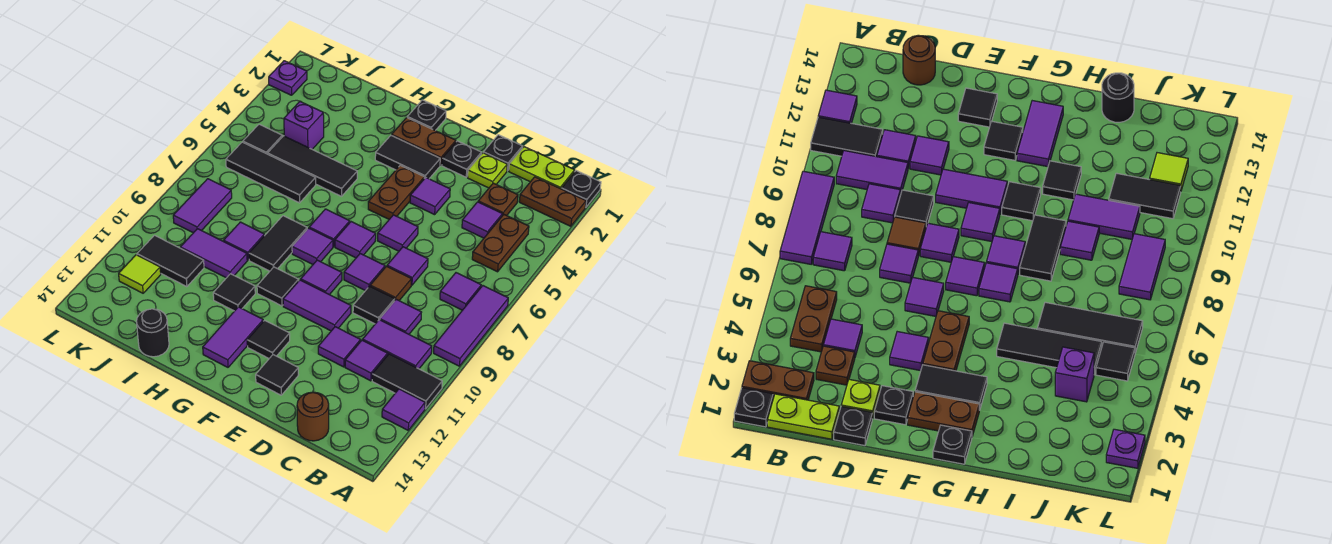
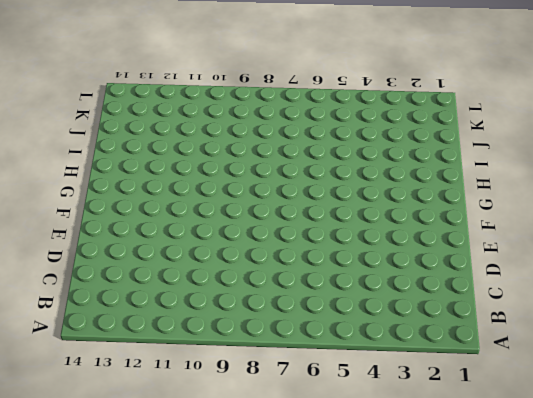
none -> black 1x1 plate [562,171,601,207]
none -> brown 1x2 plate [519,177,586,226]
none -> purple 1x3 tile [434,286,508,366]
none -> black 1x2 tile [372,354,442,409]

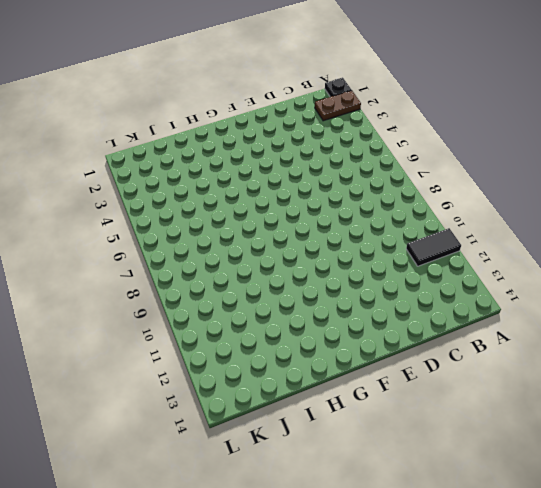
none -> purple 1x3 tile [434,286,508,366]
none -> purple 1x1 tile [382,389,425,430]
none -> lime 1x2 plate [509,147,575,189]
none -> brown 1x2 plate [472,215,529,272]

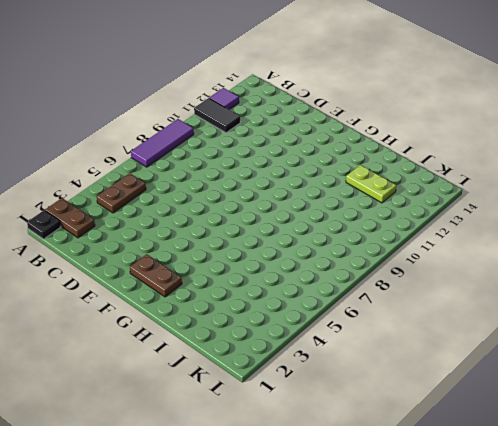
lime 1x2 plate [346,165,396,203] -> lime 1x2 plate moved to [509,147,575,189]
none -> purple 1x1 tile [440,273,481,310]
none -> purple 1x2 tile [363,320,432,369]
none -> brown 1x1 plate [478,183,518,216]
none -> purple 1x1 tile [462,202,502,238]

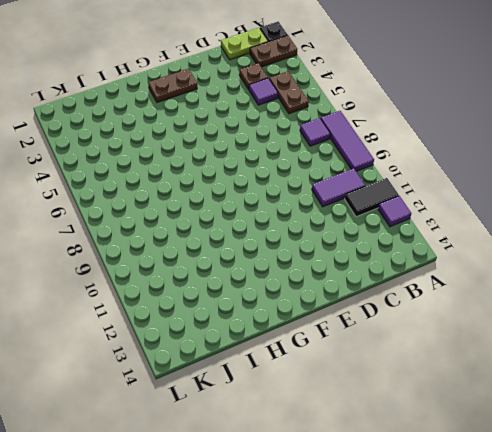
none -> purple 1x1 tile [380,299,422,334]
none -> purple 1x1 tile [345,340,388,381]
none -> brown 1x1 round brick [297,392,329,441]
none -> black 1x1 plate [483,135,523,171]

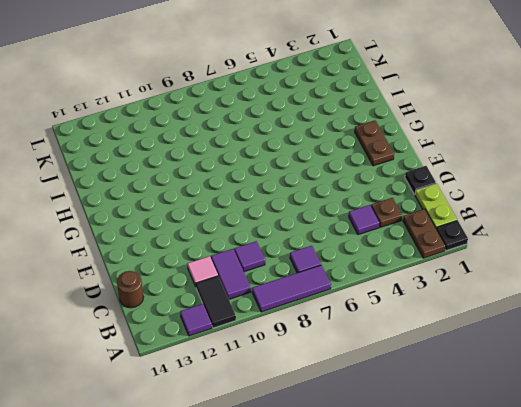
pink 1x1 tile [187,256,218,286] -> purple 1x1 tile [345,340,388,381]
none -> brown 1x2 plate [472,215,529,272]
none -> lime 1x1 plate [468,153,507,188]
none -> purple 1x1 tile [387,247,428,285]
none -> brown 1x1 tile [370,266,411,300]

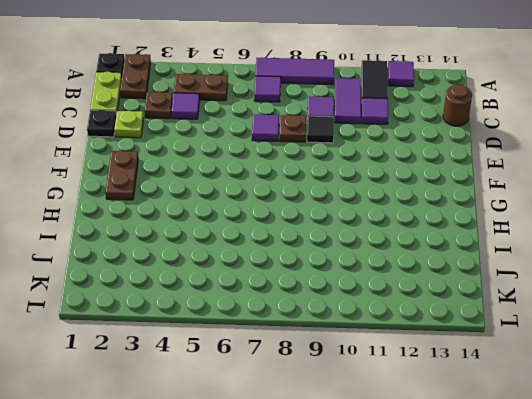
brown 1x1 plate [280,115,306,142] -> brown 1x1 tile [370,266,411,300]
none -> purple 1x1 tile [318,327,361,367]
none -> black 1x1 plate [442,141,482,177]
none -> purple 1x1 tile [410,178,450,215]
none -> purple 1x1 tile [378,215,418,251]

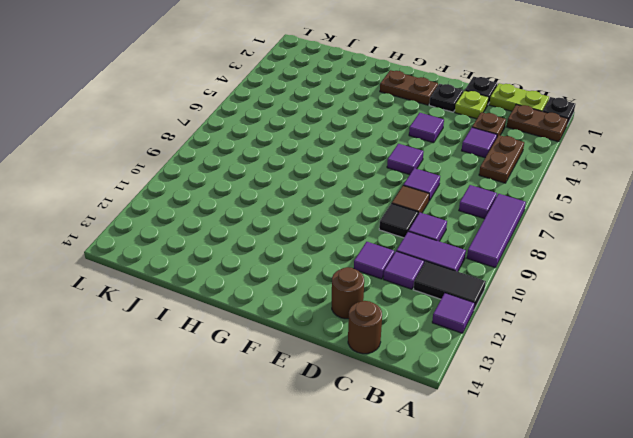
brown 1x1 round brick [332,267,364,319] -> none
none -> purple 1x1 tile [344,254,385,291]
none -> purple 1x2 tile [283,280,351,331]
none -> black 1x1 tile [256,355,298,395]
none -> black 1x2 tile [375,135,440,179]

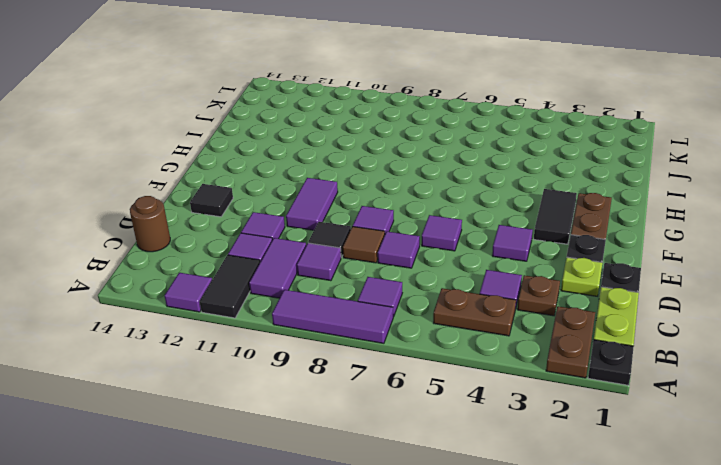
none -> brown 1x2 plate [368,165,424,219]
none -> purple 1x1 tile [335,222,376,258]
none -> purple 1x1 tile [301,260,342,295]
none -> black 1x1 tile [247,320,290,358]

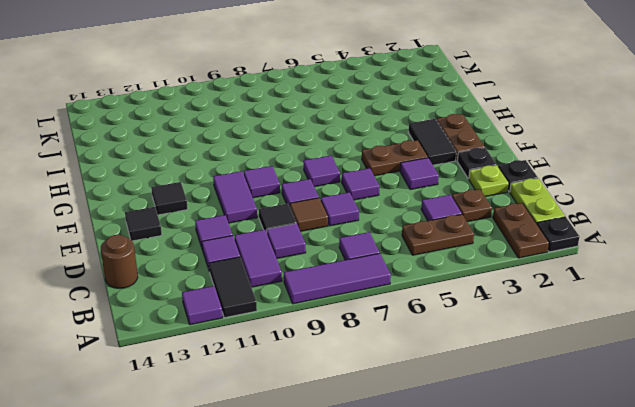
none -> black 1x1 plate [407,100,446,131]
none -> purple 1x1 tile [309,209,350,247]
none -> purple 1x1 tile [292,228,333,264]
none -> black 1x1 tile [257,267,299,306]

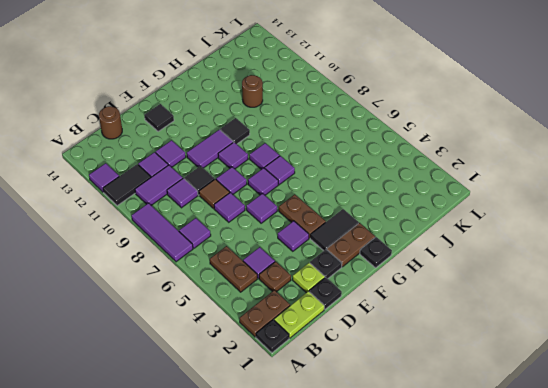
brown 1x1 round brick [242,75,263,107] -> none
none -> black 1x1 tile [247,320,290,358]
none -> purple 1x2 tile [203,307,263,367]
none -> black 1x3 tile [268,136,357,196]
none -> black 1x2 tile [249,216,307,271]

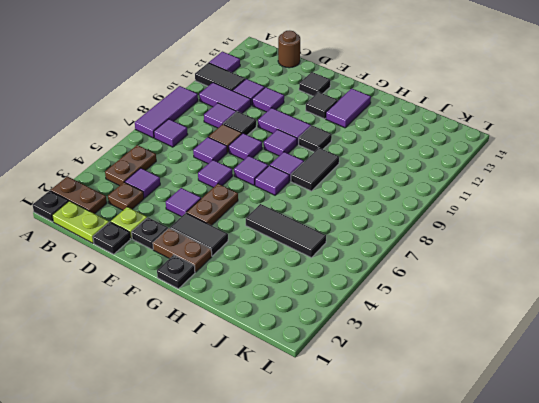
none -> black 1x1 tile [213,274,255,311]
none -> black 1x3 tile [226,142,316,203]
none -> purple 1x1 tile [224,222,264,260]
none -> purple 1x2 tile [180,229,247,278]

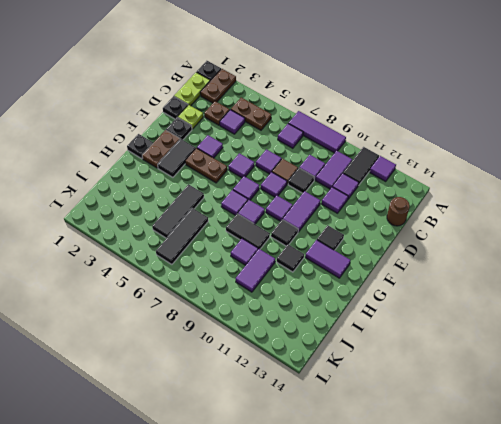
none -> black 1x1 tile [256,355,298,395]
none -> black 1x1 round brick [136,309,169,357]
none -> purple 1x1 brick [284,101,324,149]
none -> black 1x2 tile [137,235,204,287]

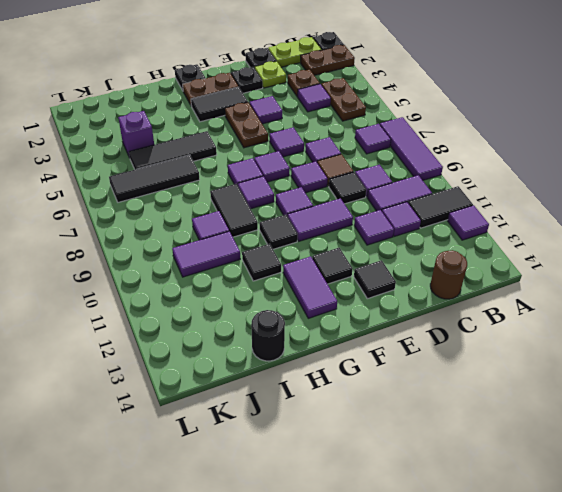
none -> black 1x2 tile [137,235,204,287]
none -> black 1x1 tile [243,124,282,154]
none -> purple 1x2 tile [173,179,232,233]
none -> lime 1x1 tile [119,255,161,293]

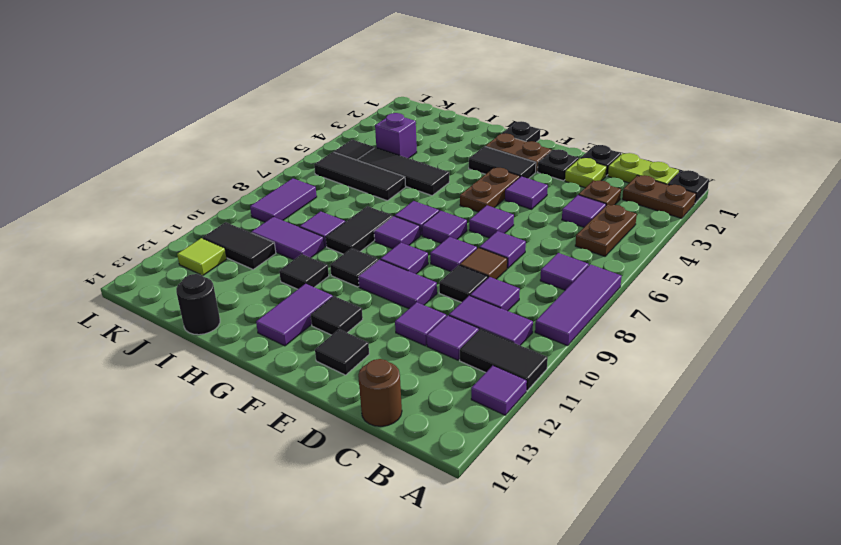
none -> purple 1x1 plate [269,61,307,95]

